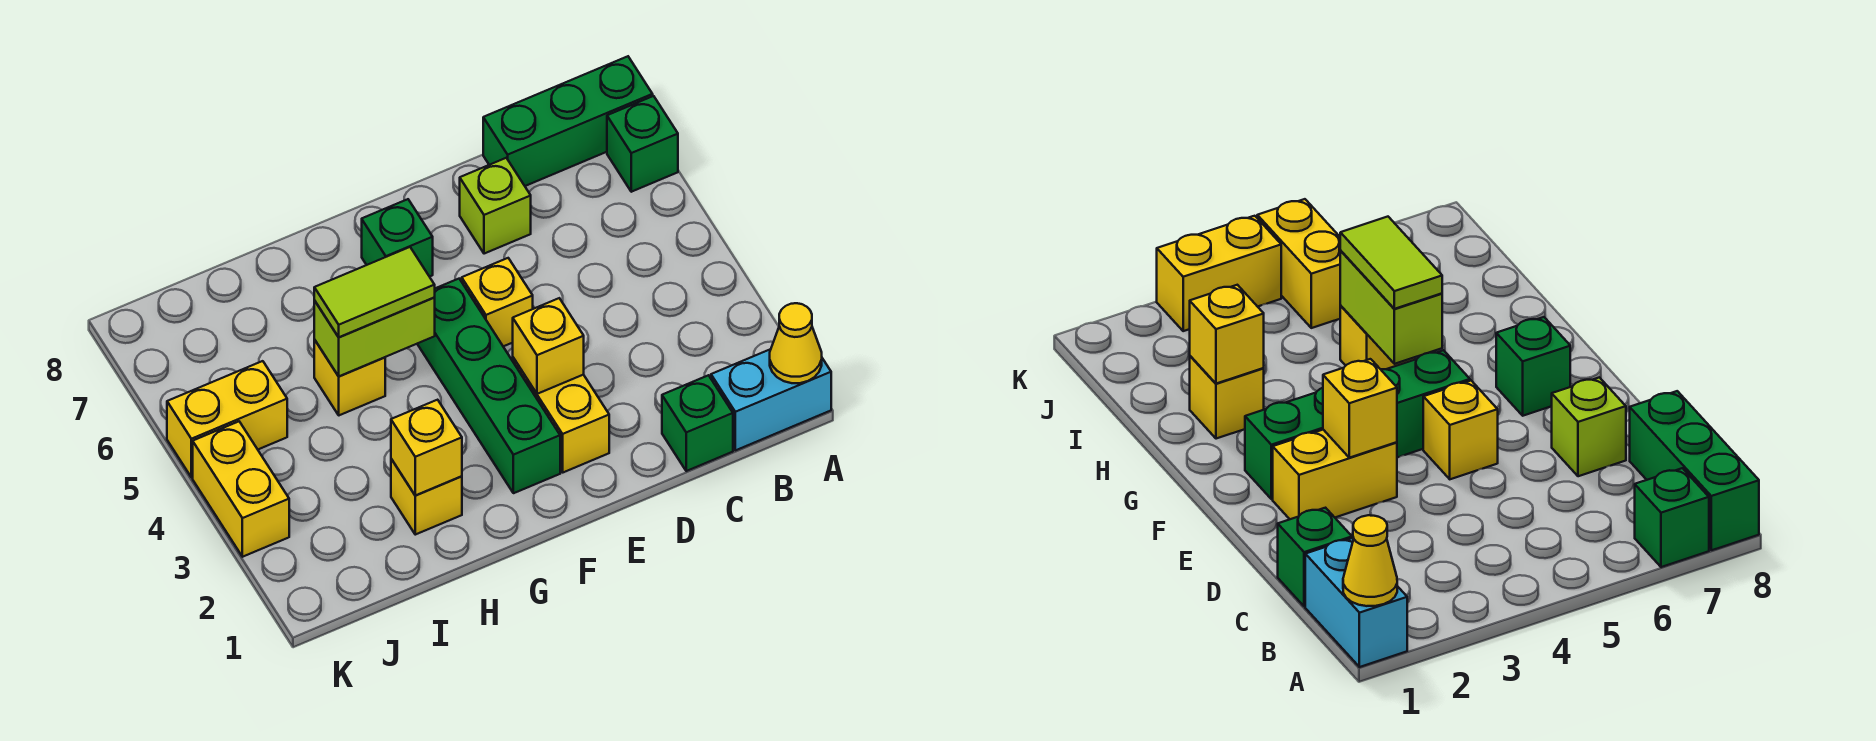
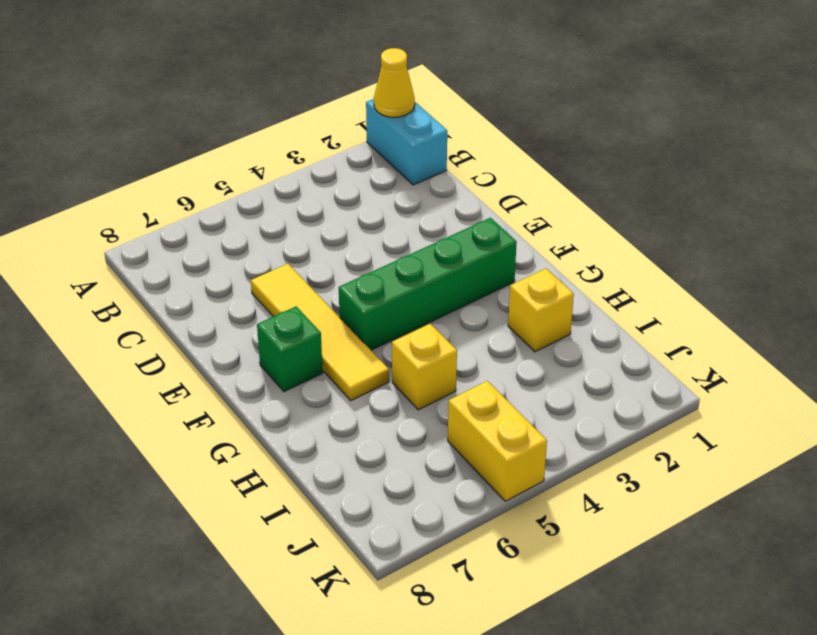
yellow 1x4 tile [251,264,389,400] -> none
none -> green 1x1 brick [607,96,678,192]
none -> green 1x3 brick [483,56,653,186]
none -> green 1x1 brick [662,375,733,471]

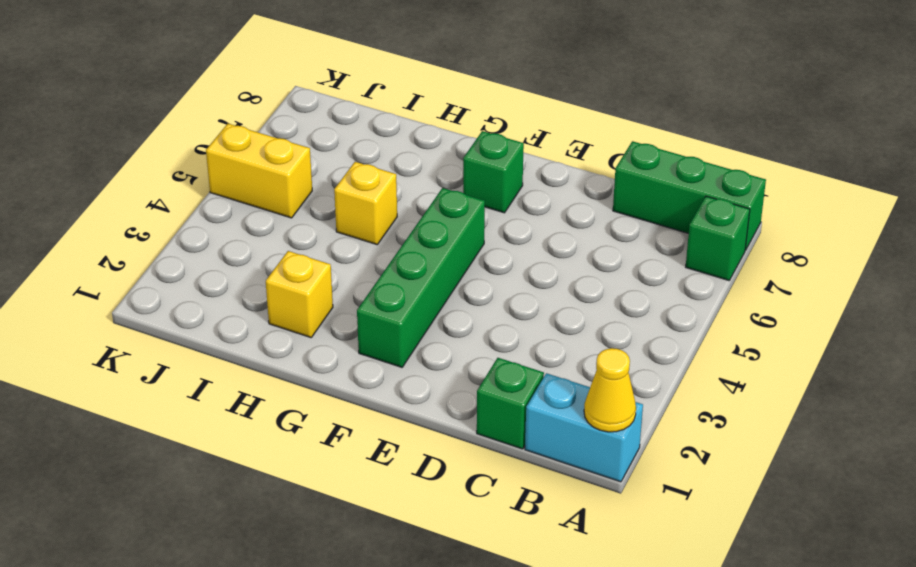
none -> lime 1x1 brick [460,158,531,254]
none -> yellow 1x2 brick [513,358,609,472]
none -> yellow 1x1 brick [462,258,533,346]

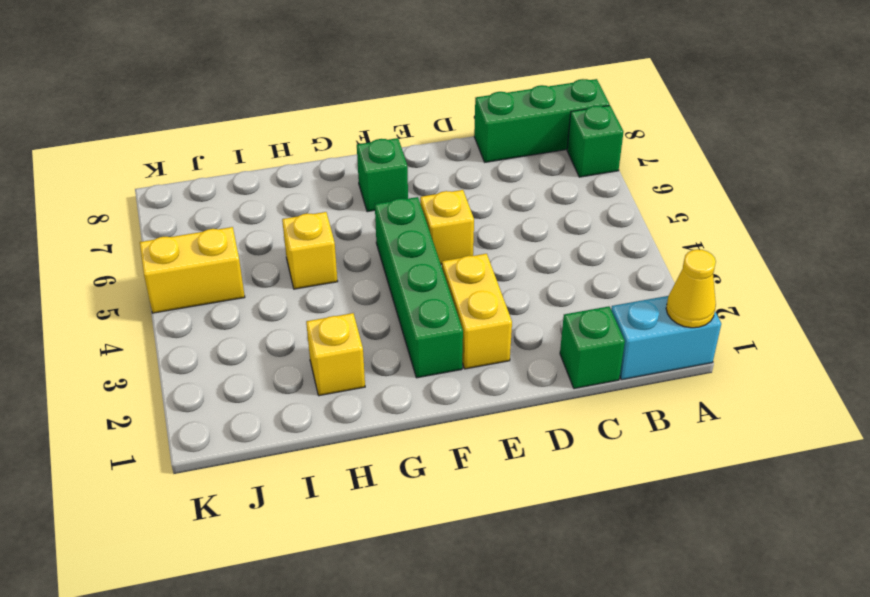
none -> lime 1x1 brick [460,158,531,254]
none -> yellow 1x2 brick [193,422,289,557]
none -> yellow 1x1 brick [513,298,584,394]

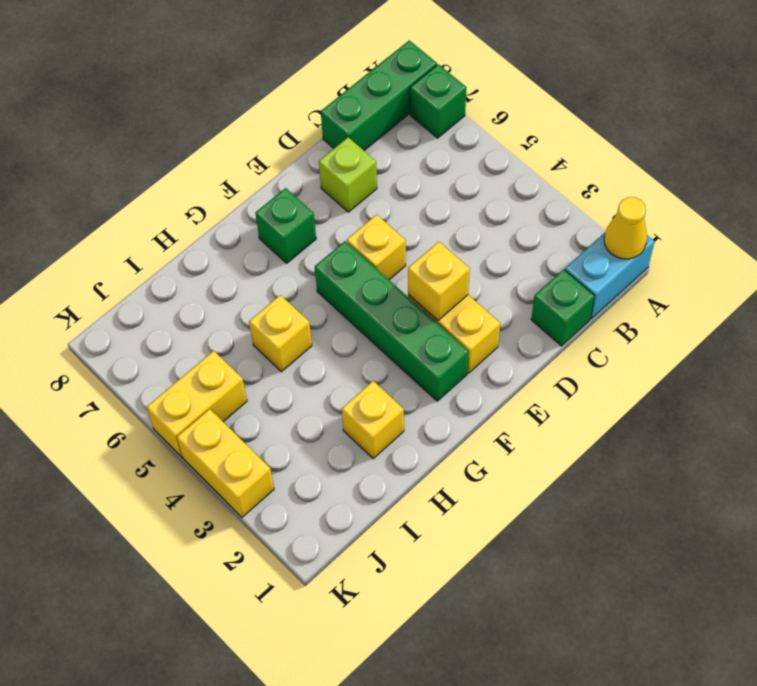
none -> lime 1x2 brick [314,298,435,376]
none -> yellow 1x1 brick [391,400,462,496]
none -> lime 1x2 tile [314,247,435,337]

